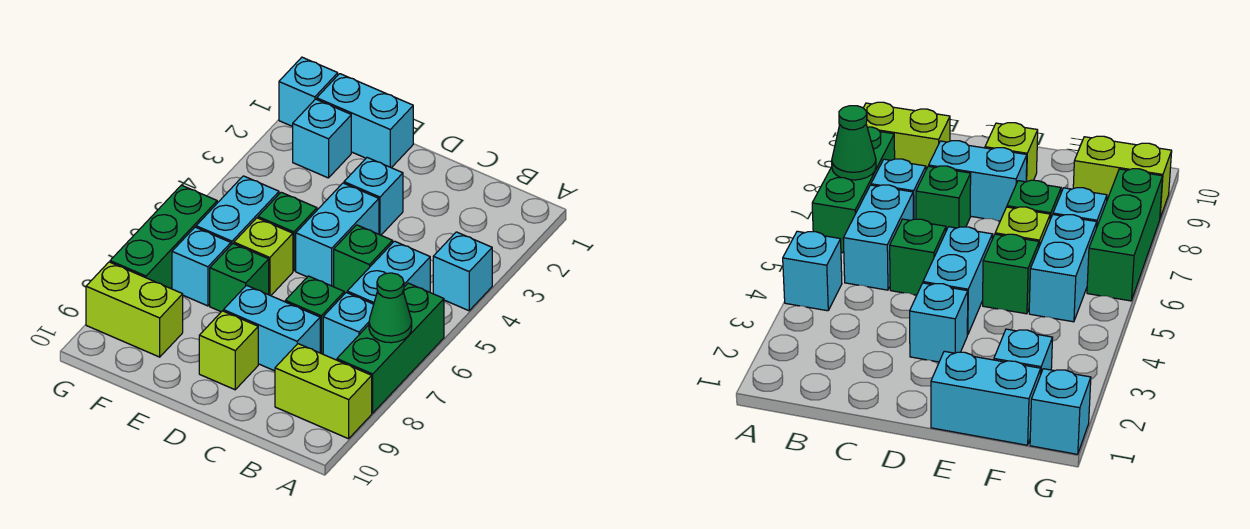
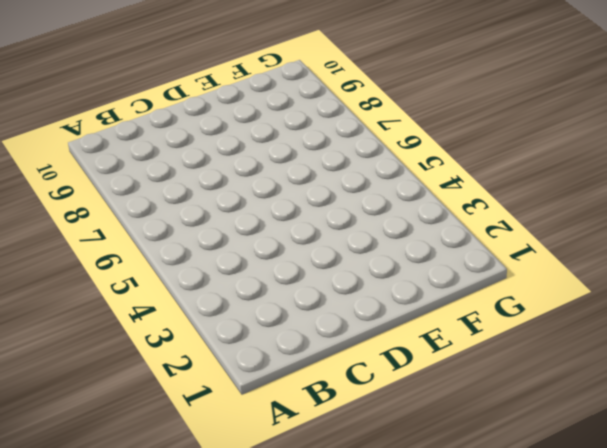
none -> cyan 1x1 brick [433,232,492,311]
none -> green 1x3 brick [337,283,444,413]
none -> lime 1x2 brick [275,344,372,439]

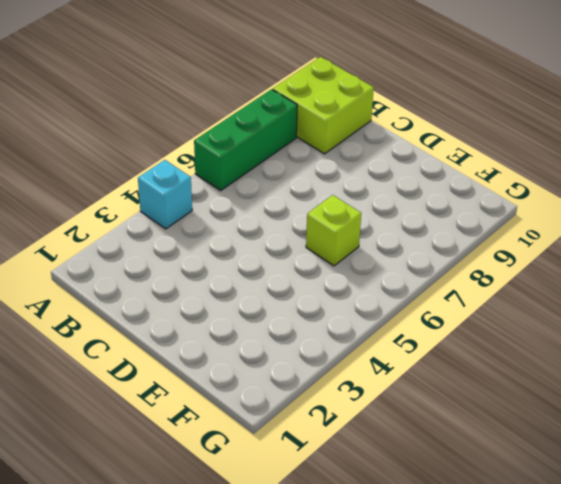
lime 2x2 brick [273,57,374,154] -> lime 1x2 brick [275,344,372,439]
none -> cyan 1x2 brick [347,241,430,304]
none -> cyan 1x1 brick [323,292,374,360]
none -> green 1x1 brick [334,225,393,293]

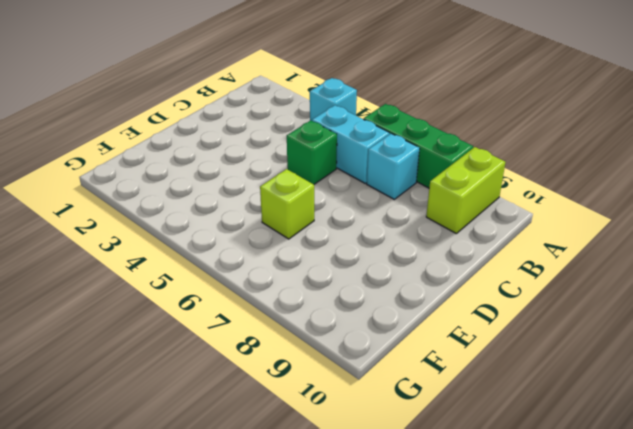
none -> green 1x1 brick [285,276,344,354]
none -> cyan 1x2 brick [223,285,320,371]
none -> cyan 1x1 brick [344,158,403,235]

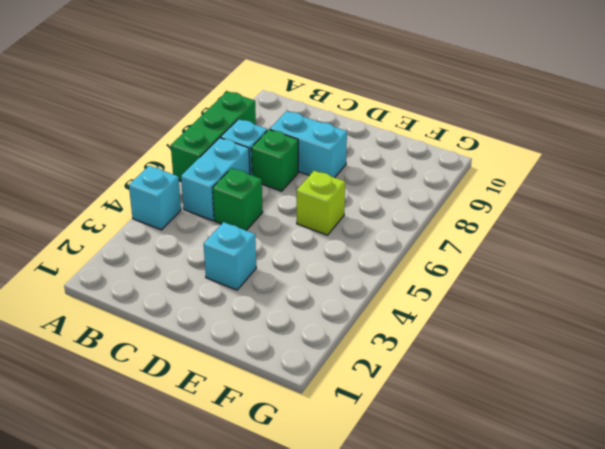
none -> lime 1x2 brick [275,344,372,439]
none -> cyan 1x2 brick [296,183,379,286]
none -> lime 1x1 brick [199,311,258,390]

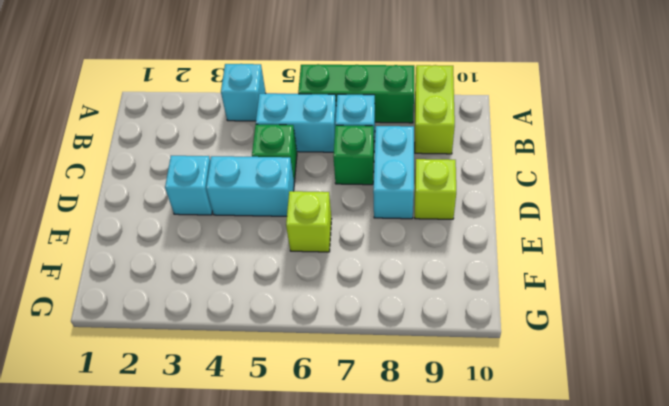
none -> cyan 1x2 brick [317,74,413,168]
none -> green 1x1 brick [258,192,317,271]
none -> green 1x1 brick [210,244,269,312]

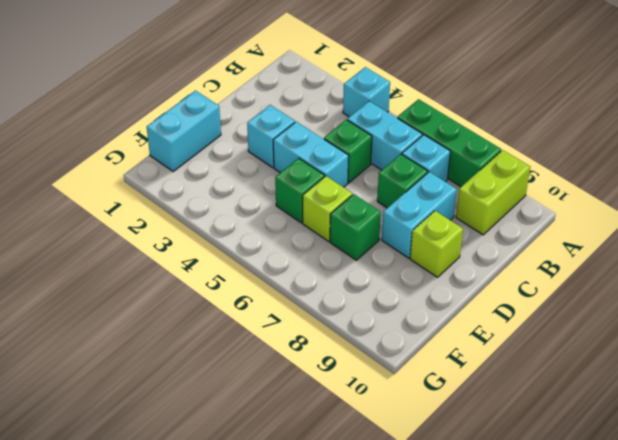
none -> cyan 1x1 brick [293,99,351,178]
none -> cyan 1x2 brick [196,176,279,245]
none -> cyan 1x1 brick [172,227,231,306]

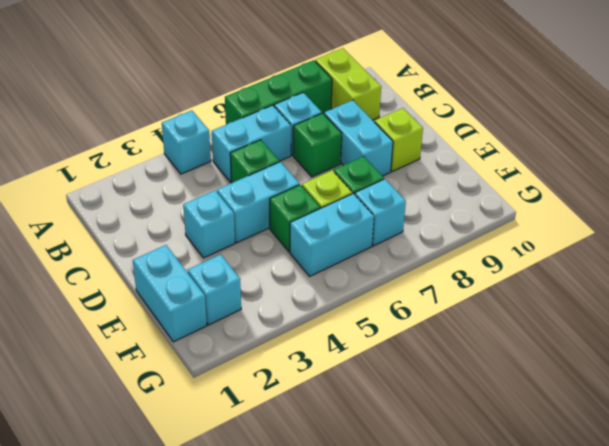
none -> lime 1x2 brick [86,262,183,357]
none -> cyan 1x1 brick [279,57,338,127]
none -> green 1x3 brick [110,185,217,288]

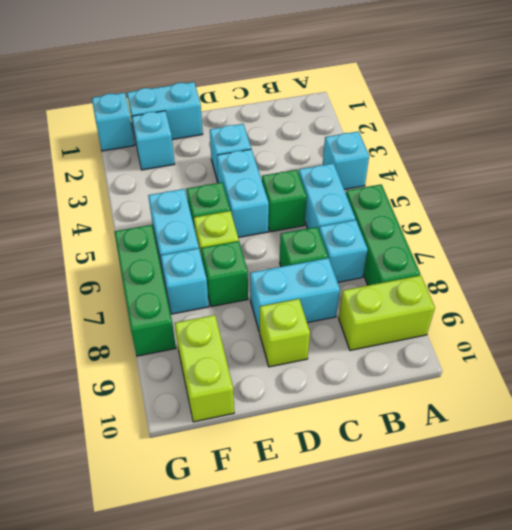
lime 1x2 brick [175,315,234,422] -> lime 1x2 brick turned to [86,262,183,357]
none -> green 1x1 cone [369,273,412,343]

